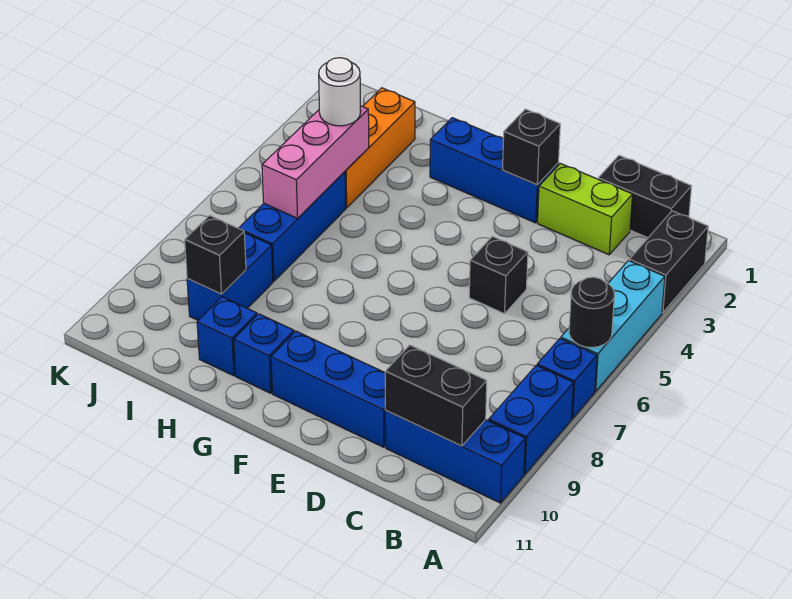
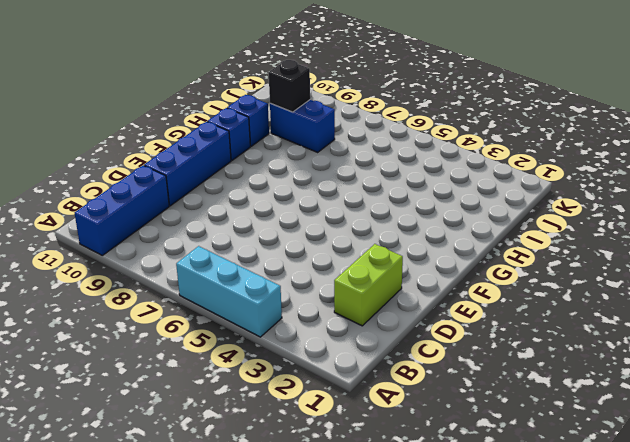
none -> black 1x2 brick [629,211,708,313]
none -> blue 1x1 brick [537,339,597,419]
none -> blue 1x2 brick [489,365,573,474]

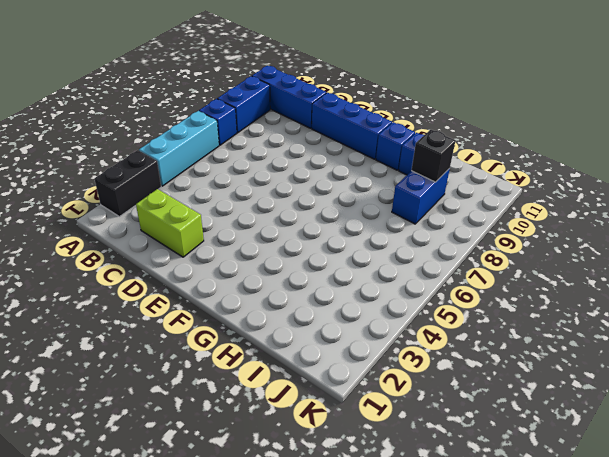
none -> black 1x2 brick [598,155,692,238]
none -> black 1x1 brick [469,236,528,314]
none -> blue 1x3 brick [430,118,559,223]

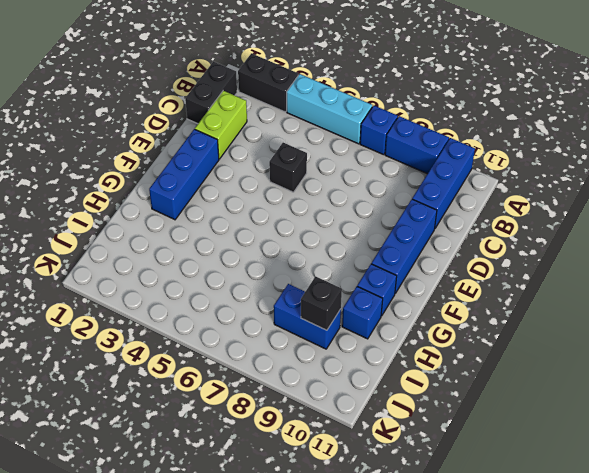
none -> orange 1x3 brick [345,88,415,208]
none -> blue 1x3 brick [239,172,346,281]
none -> black 1x1 round brick [569,277,615,347]

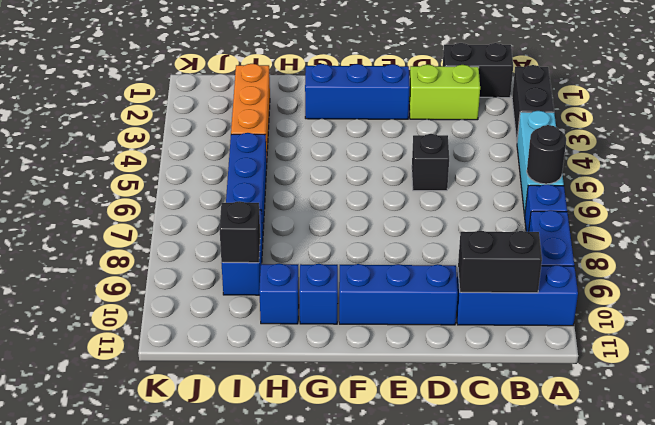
none -> black 1x1 brick [503,109,560,185]
none -> pink 1x3 brick [262,106,369,218]
none -> white 1x1 round brick [319,58,361,126]

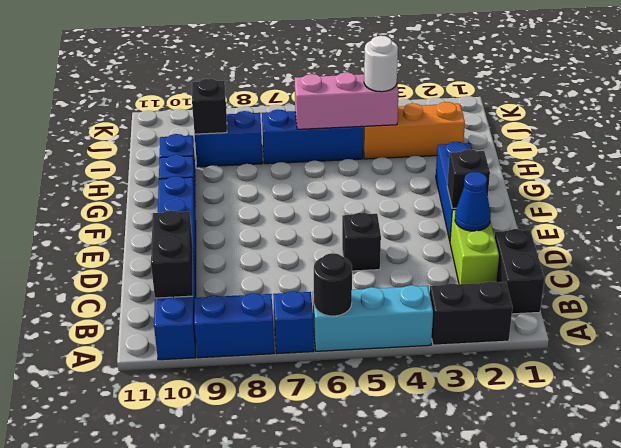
blue 1x1 cone [455,172,491,231] -> none

